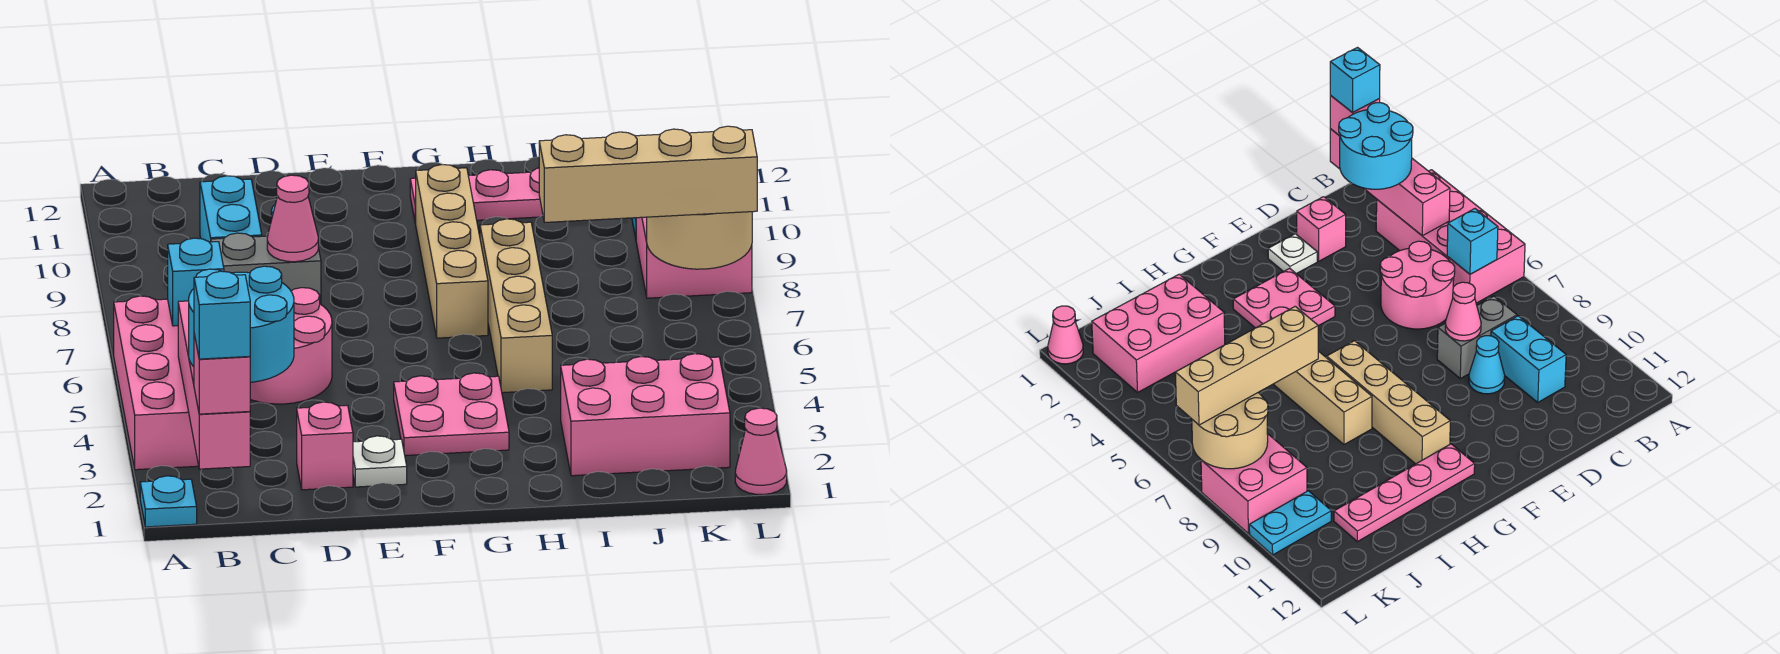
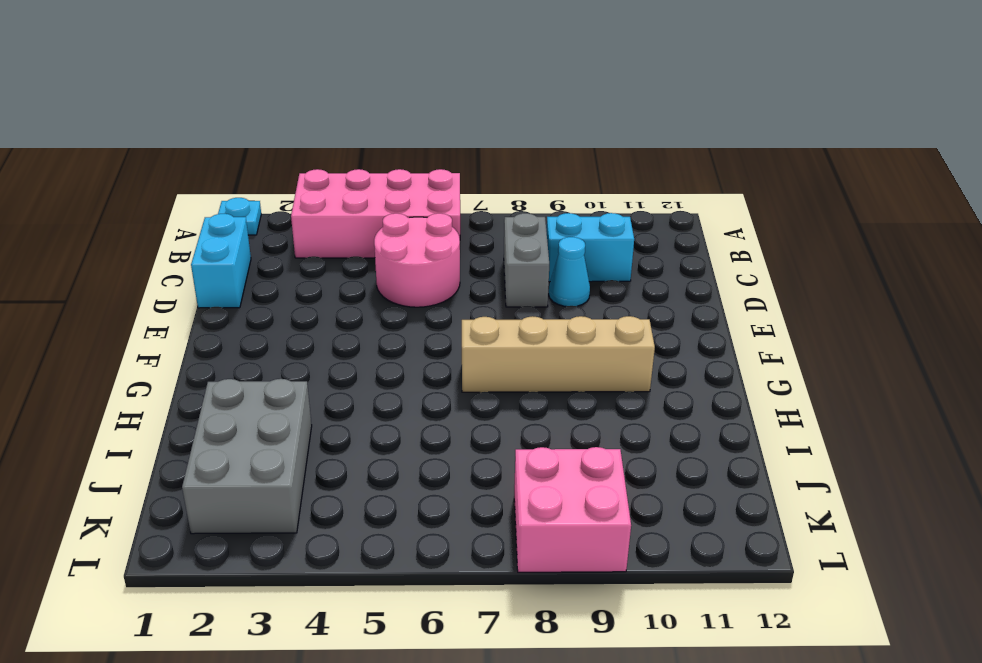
cyan 1x2 brick [191,214,251,308] -> none
grey 2x3 brick [182,379,312,534] -> pink 2x3 brick [561,354,730,476]
none -> pink 1x1 brick [297,402,353,490]
none -> white 1x1 plate [353,436,407,487]
none -> pink 2x2 plate [394,373,509,455]

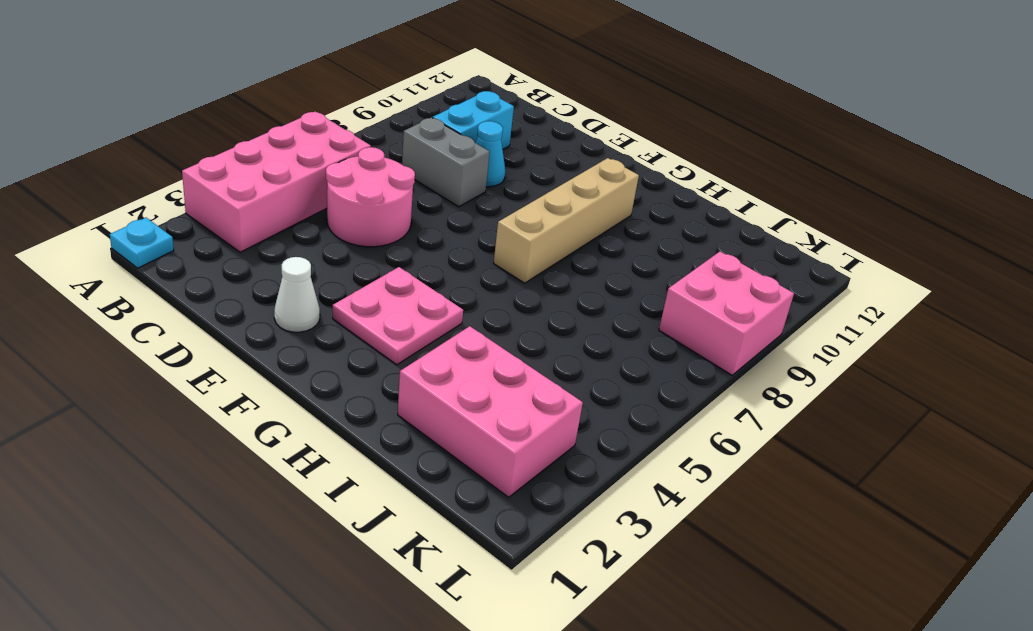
white 1x1 cone [274,257,320,332] -> white 1x1 plate [353,436,407,487]
none -> pink 1x1 brick [297,402,353,490]
none -> pink 1x4 plate [410,168,543,223]
none -> tan 1x4 brick [480,219,552,393]

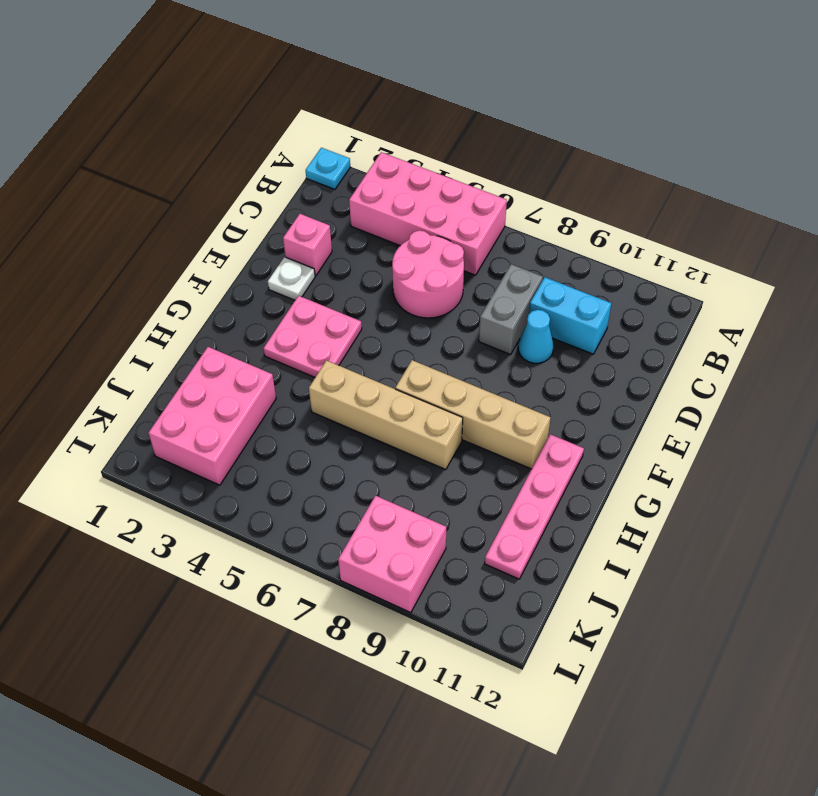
none -> cyan 1x2 plate [1249,491,1331,555]
none -> pink 1x1 cone [735,408,787,495]
none -> pink 1x4 brick [178,301,250,469]

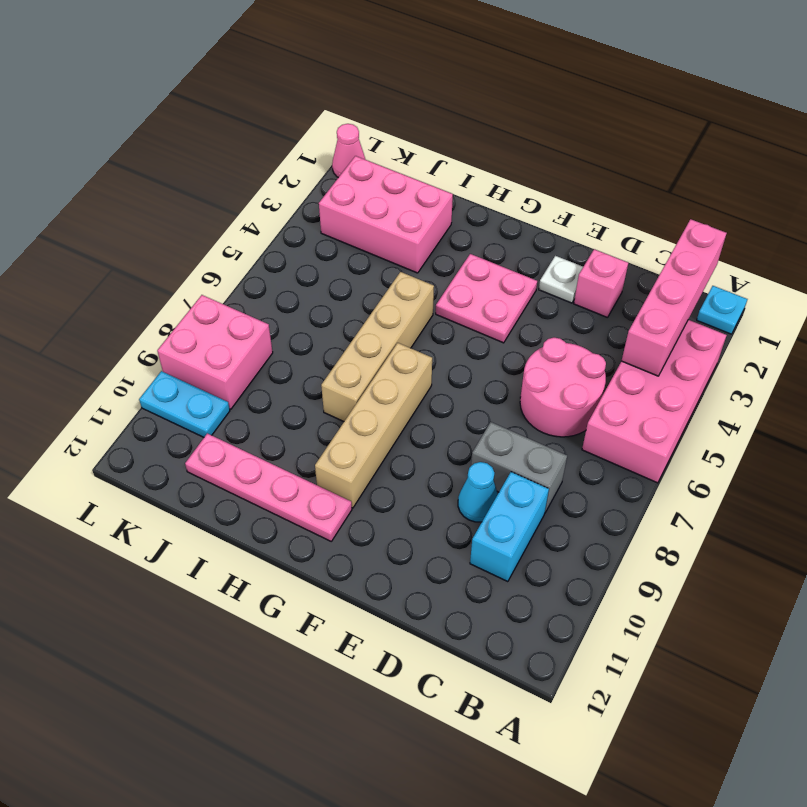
none -> cyan 1x1 brick [168,238,224,326]
none -> pink 1x1 cone [267,175,318,262]
none -> tan 2x2 round brick [647,212,752,269]

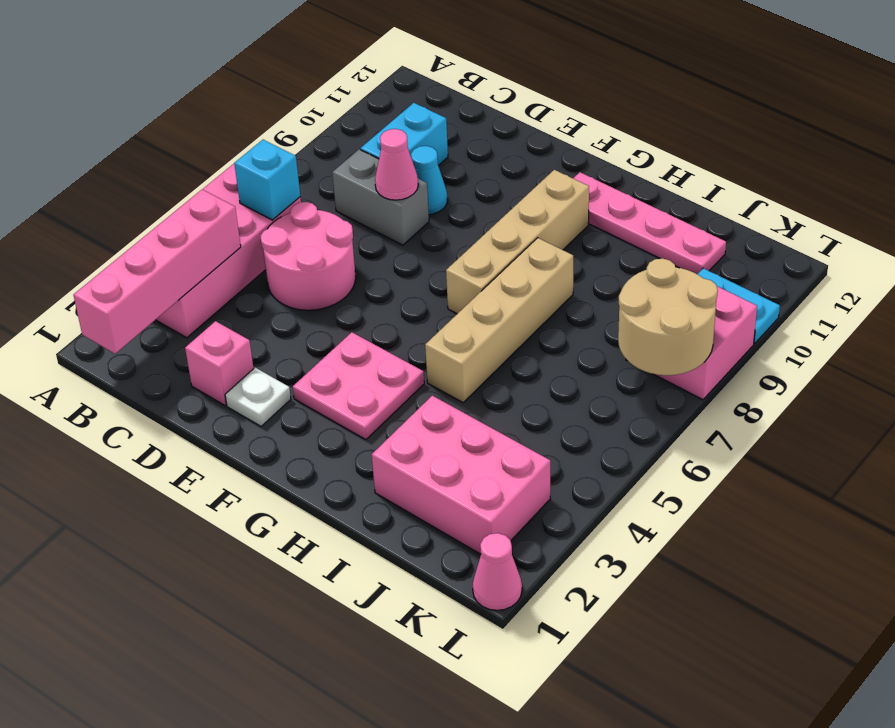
none -> cyan 1x1 plate [140,476,197,527]
none -> pink 1x1 brick [194,334,250,414]
none -> cyan 2x2 round brick [189,266,294,382]

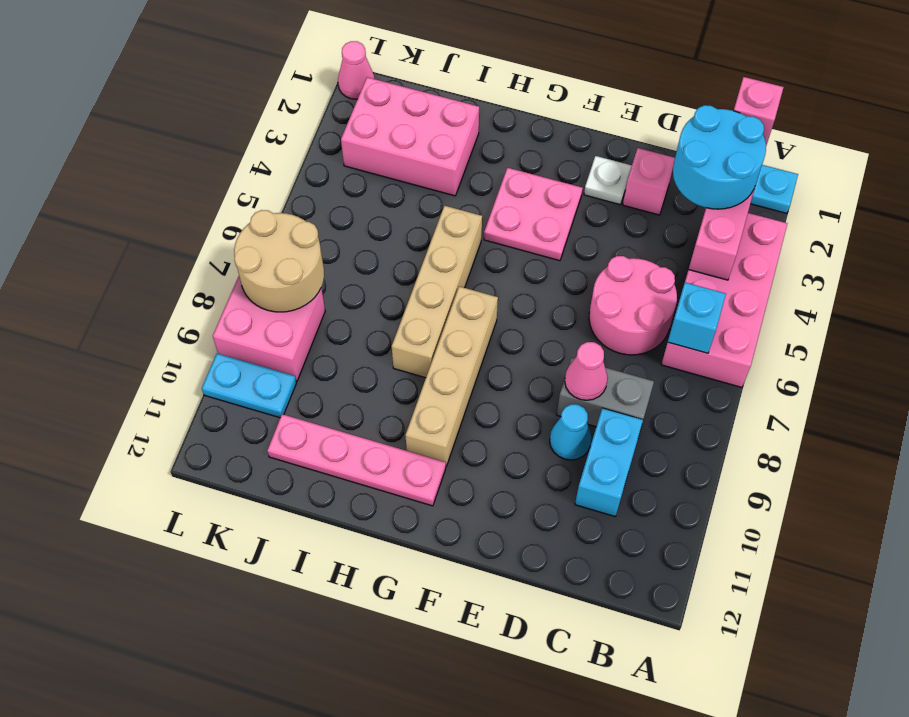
none -> tan 1x4 brick [539,126,757,222]
none -> cyan 1x1 brick [194,271,250,359]

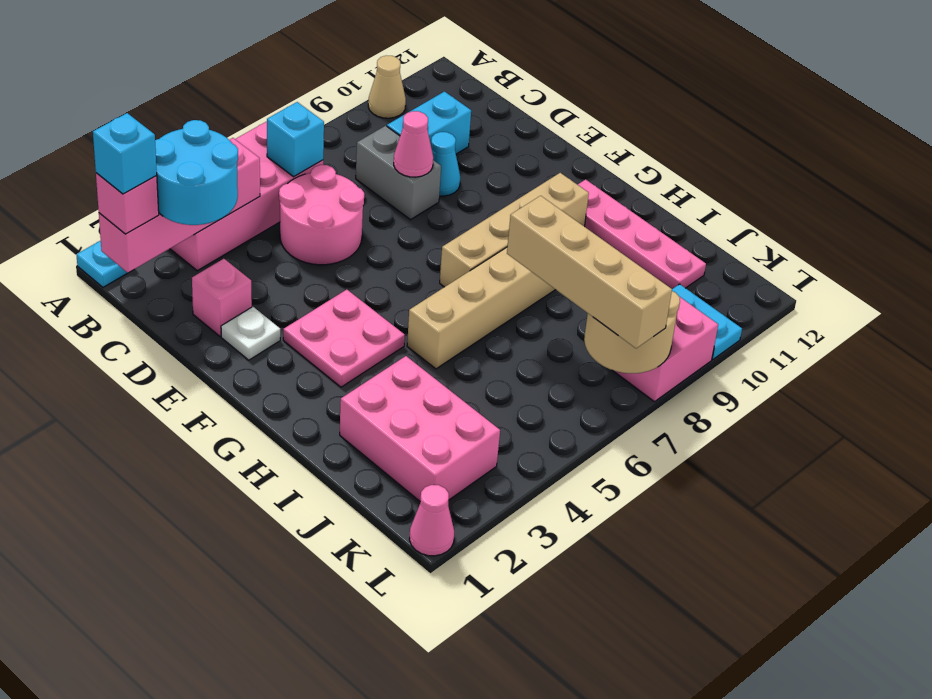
tan 1x1 cone [368,56,406,118] -> none

